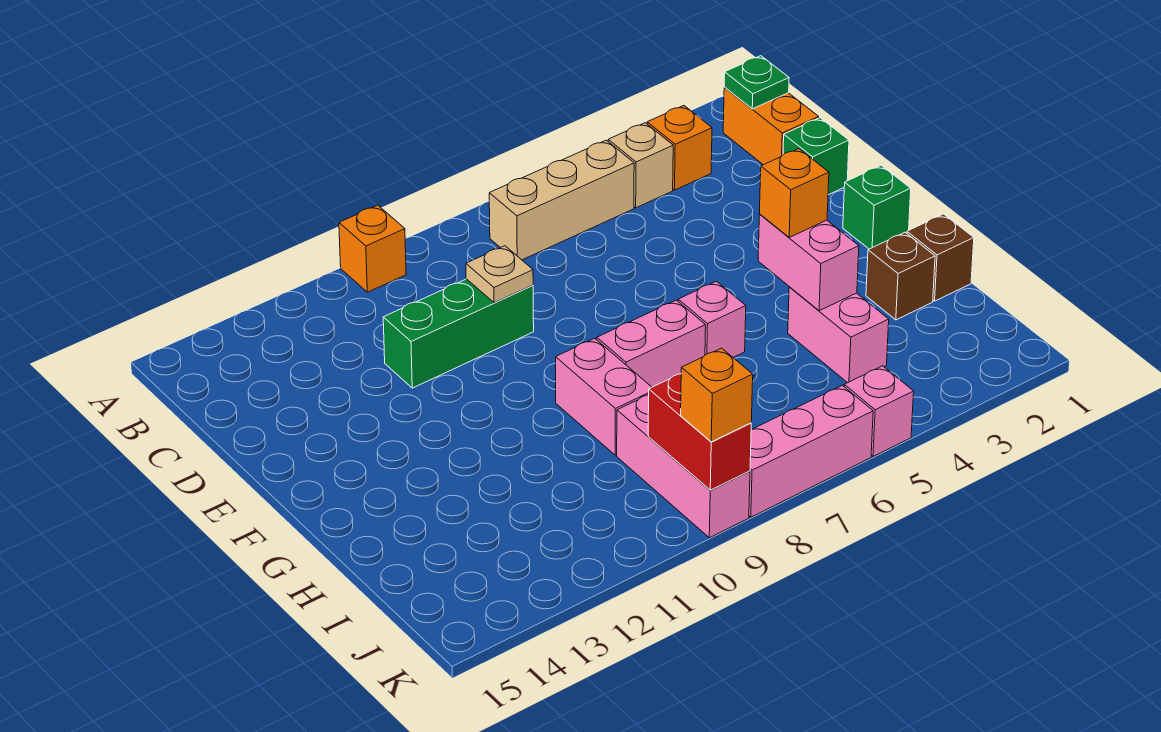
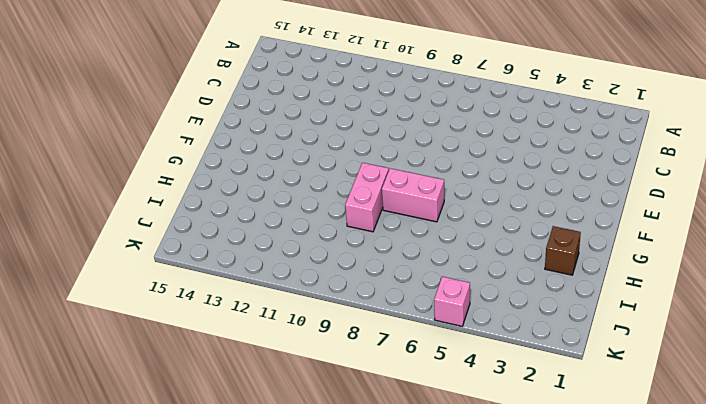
none -> orange 1x1 brick [339,205,406,292]
none -> orange 1x2 brick [723,88,819,165]
none -> orange 1x1 brick [647,106,712,190]

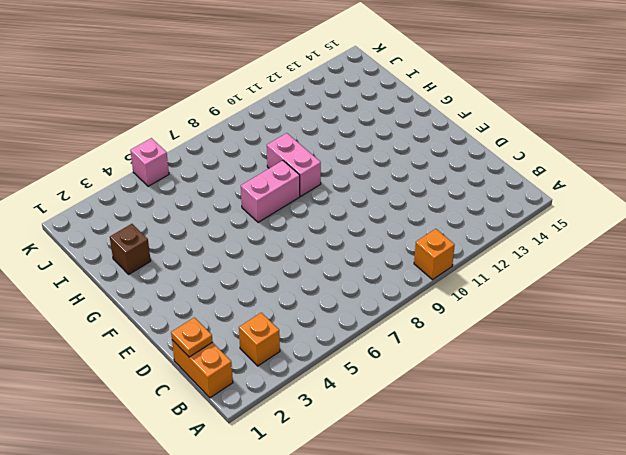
orange 1x1 plate [171,317,213,357] -> none
none -> tan 1x1 brick [608,123,673,208]
none -> tan 1x3 brick [489,140,634,260]
none -> green 1x1 brick [783,118,849,195]

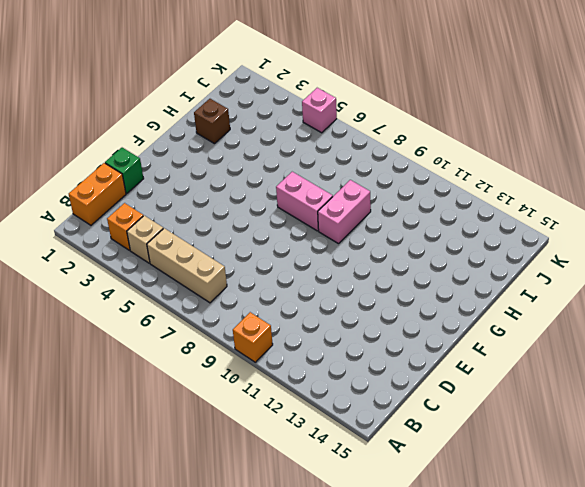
none -> green 1x3 brick [383,279,534,388]
none -> green 1x1 brick [843,165,911,249]
none -> pink 1x1 brick [678,281,746,357]

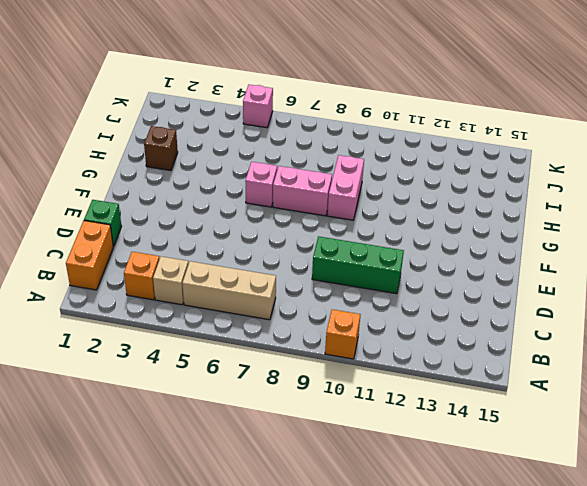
none -> green 1x1 brick [843,165,911,249]
none -> brown 1x1 brick [907,214,974,301]
none -> pink 1x2 brick [788,287,889,383]

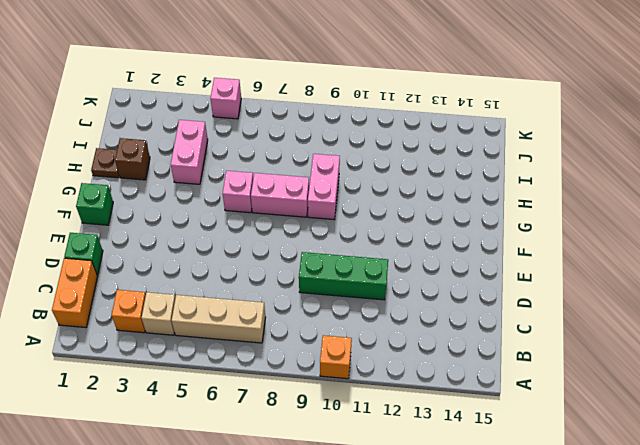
brown 1x1 plate [91,148,119,178] -> brown 1x1 brick [907,214,974,301]
none -> pink 1x3 brick [617,395,750,538]
none -> pink 1x3 brick [749,385,873,517]
none -> green 1x1 plate [724,56,789,109]

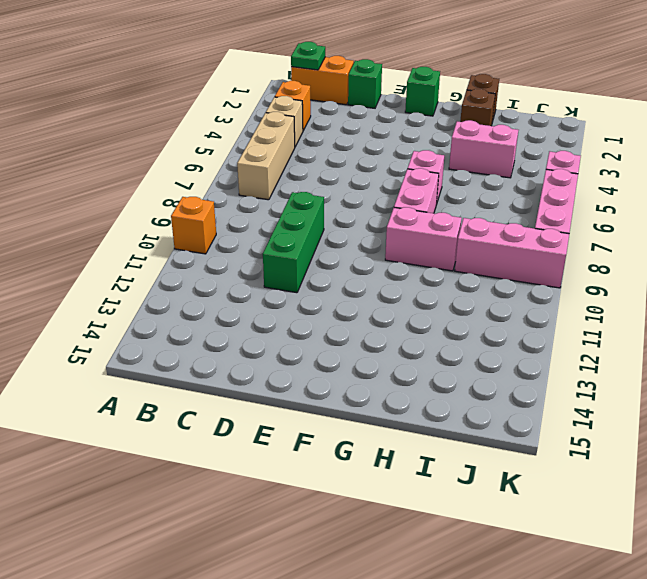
none -> tan 1x1 plate [466,246,533,303]
none -> pink 1x2 brick [758,214,859,311]
none -> red 1x2 brick [648,374,751,490]

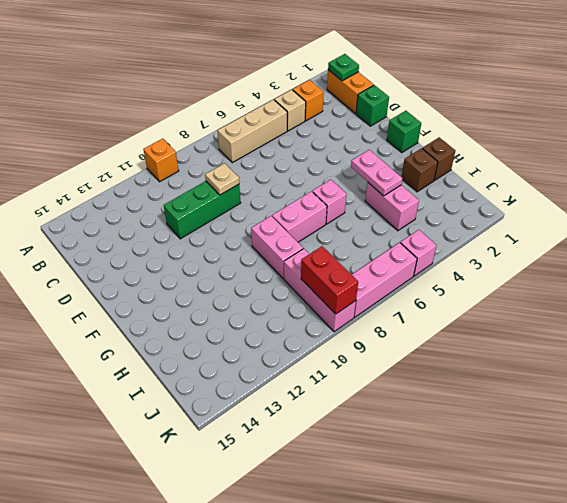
pink 1x2 plate [351,150,403,196] -> pink 1x2 brick [758,214,859,311]
none -> orange 1x1 brick [759,149,829,237]
none -> orange 1x1 brick [681,348,753,442]

